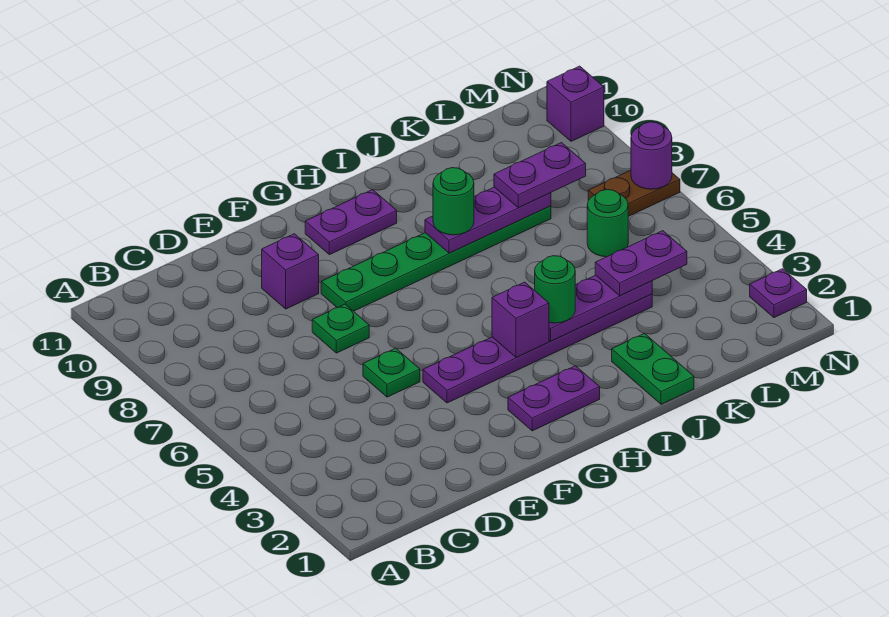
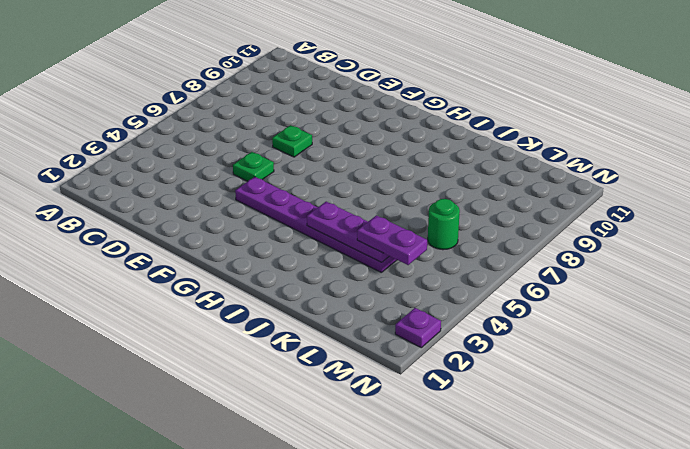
none -> purple 1x1 brick [262,234,319,309]
none -> green 1x6 plate [321,206,551,311]
none -> purple 1x2 plate [508,366,600,431]

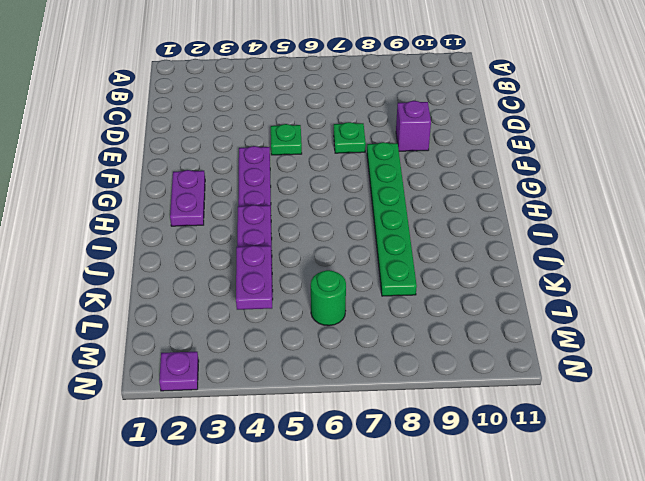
none -> purple 1x2 plate [305,190,397,255]
none -> green 1x2 plate [612,334,694,404]
none -> brown 1x2 plate [588,170,680,216]

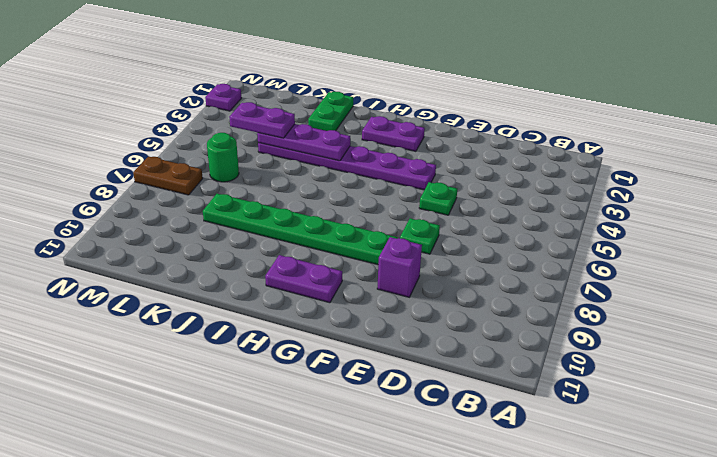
none -> purple 1x1 brick [547,66,604,141]
none -> purple 1x1 brick [492,282,549,358]
none -> purple 1x3 plate [425,187,551,253]

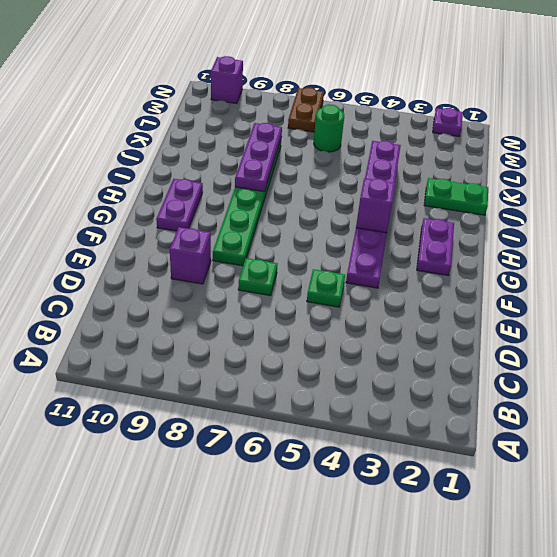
none -> purple 1x1 round brick [631,122,672,189]
none -> green 1x1 round brick [535,256,575,323]
none -> green 1x1 round brick [433,168,474,235]

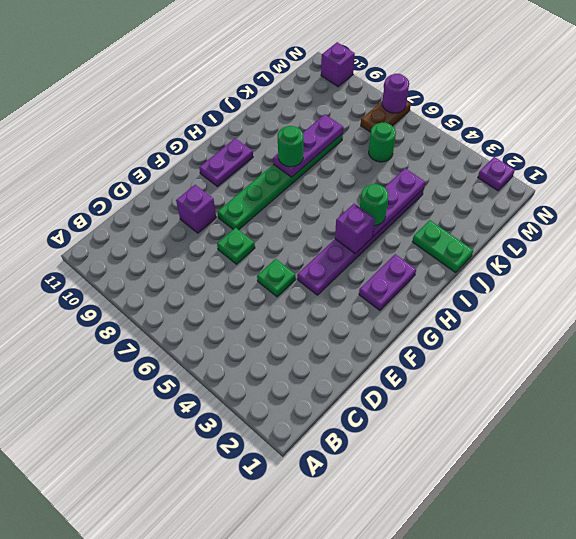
none -> purple 1x2 plate [595,231,687,296]
none -> purple 1x2 plate [494,143,586,208]

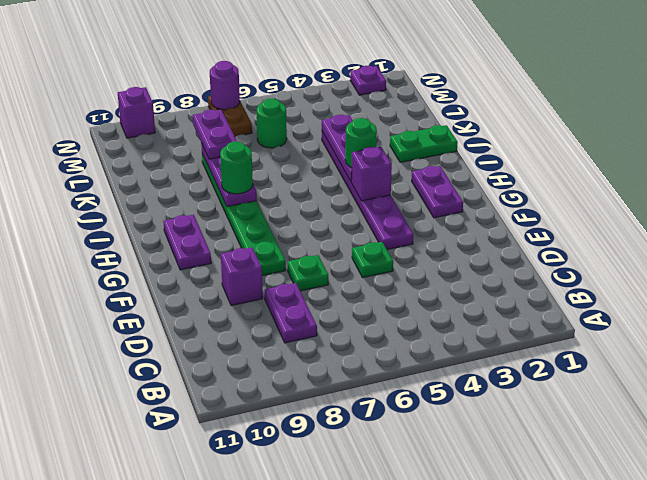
purple 1x2 plate [265,283,317,343] -> purple 1x2 plate moved to [595,231,687,296]

